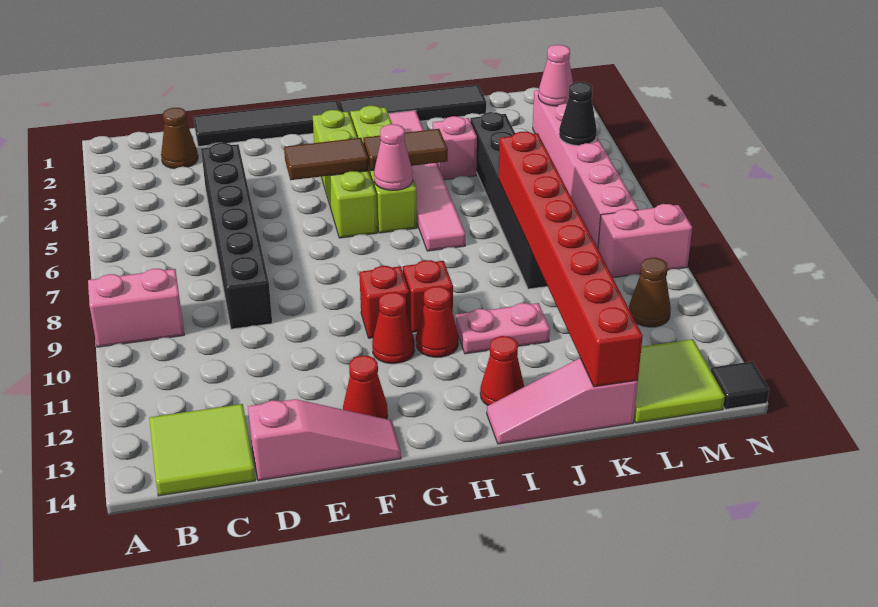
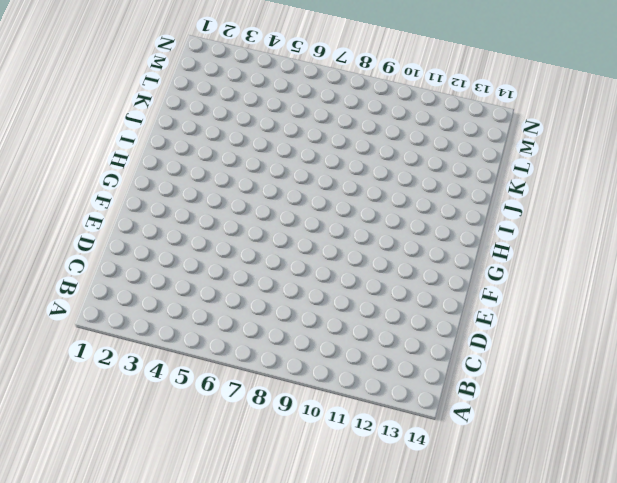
none -> pink 1x2 brick [88,269,184,347]
none -> lime 2x2 tile [149,404,255,496]
none -> brown 1x1 cone [161,108,198,169]
none -> black 1x4 tile [193,100,341,147]

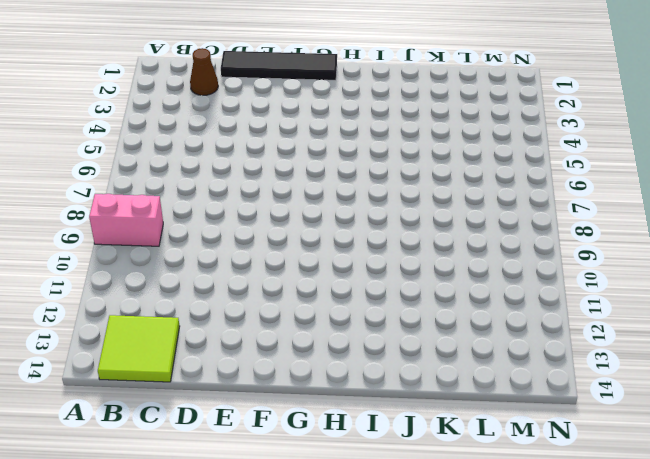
none -> black 1x6 brick [201,143,272,329]
none -> pink 1x3 slope [248,399,401,481]
none -> red 1x1 cone [343,356,388,419]
none -> lime 1x4 brick [313,110,377,238]

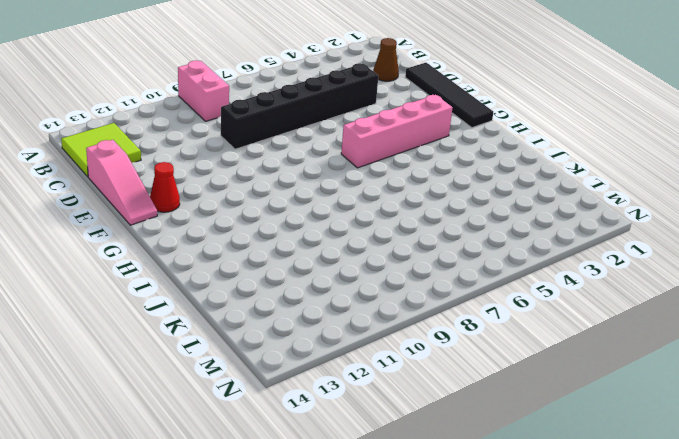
pink 1x4 brick [341,95,453,168] -> lime 1x4 brick [313,110,377,238]
none -> red 1x1 brick [359,266,410,338]
none -> red 1x1 cone [372,292,415,364]
none -> black 1x4 tile [339,85,486,121]
none -> lime 1x4 brick [350,106,417,233]

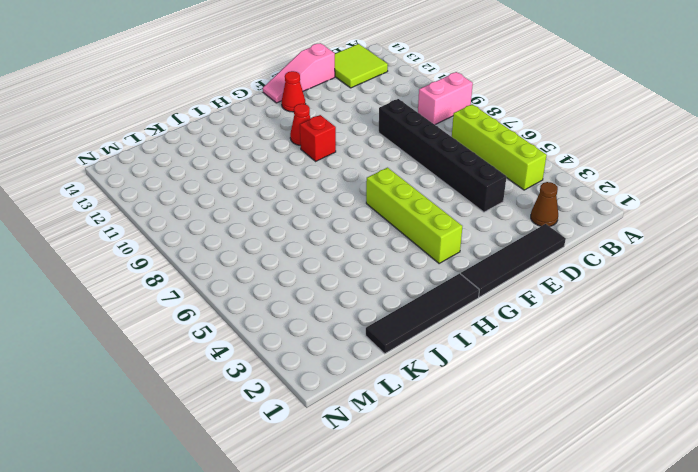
lime 1x4 brick [452,104,547,190] -> lime 1x4 brick moved to [350,106,417,233]
none -> red 1x1 brick [403,260,453,332]
none -> red 1x1 cone [416,286,458,357]
none -> pink 1x6 tile [388,111,465,251]
none -> pink 1x2 plate [455,303,550,354]

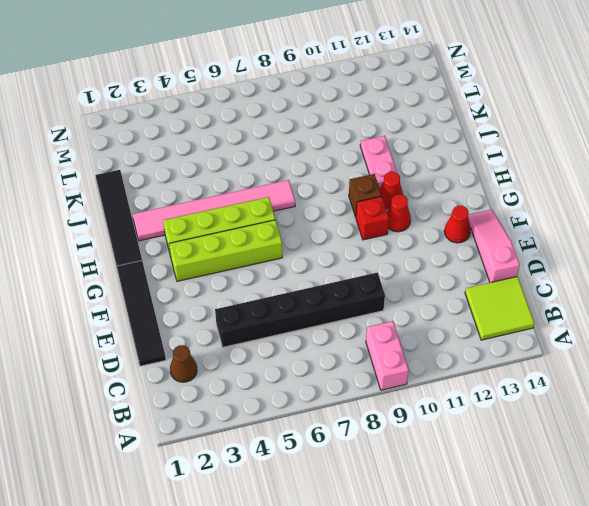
brown 1x1 brick [349,174,382,217] -> red 1x1 brick [403,260,453,332]
none -> red 1x1 cone [480,336,524,406]
none -> pink 1x3 slope [487,358,638,444]
none -> pink 1x1 brick [433,116,477,180]
none -> black 1x6 brick [470,112,547,289]

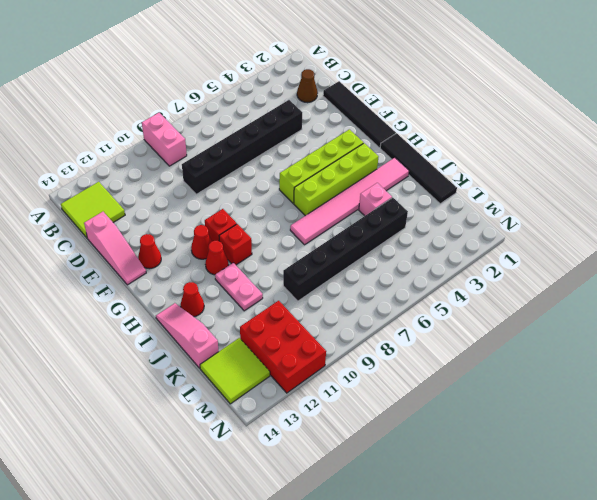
red 2x3 brick [240,301,326,393] -> brown 1x1 cone [629,258,671,327]
none -> pink 1x6 brick [533,90,638,248]
none -> pink 1x2 brick [598,204,692,278]
none -> black 1x1 tile [711,361,769,409]
none -> brown 1x2 tile [284,138,369,180]

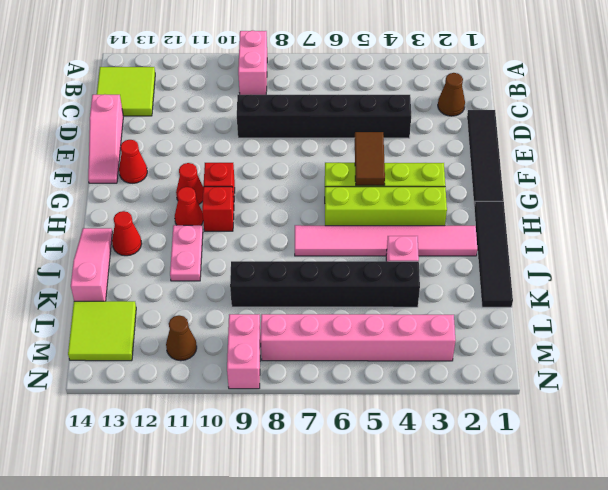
none -> black 1x1 tile [711,361,769,409]
none -> brown 1x2 tile [363,129,448,171]
none -> pink 1x1 cone [374,124,413,190]
none -> red 1x8 brick [499,132,643,387]

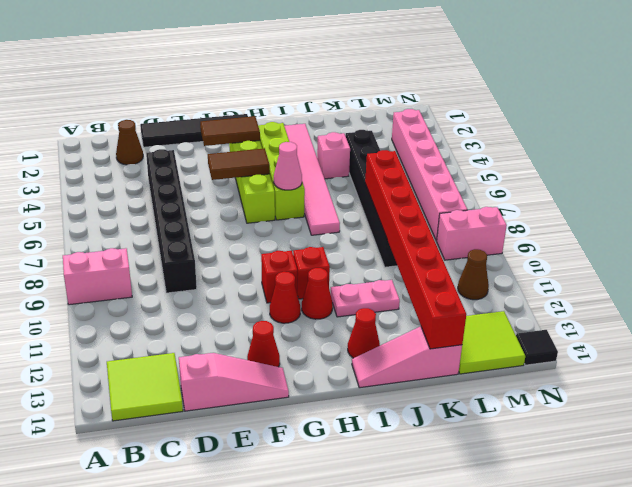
brown 1x2 tile [200,116,260,146] -> brown 1x2 tile moved to [363,129,448,171]
none -> black 1x4 tile [339,85,486,121]
none -> pink 1x1 cone [538,45,573,106]
none -> black 1x1 cone [559,82,597,146]

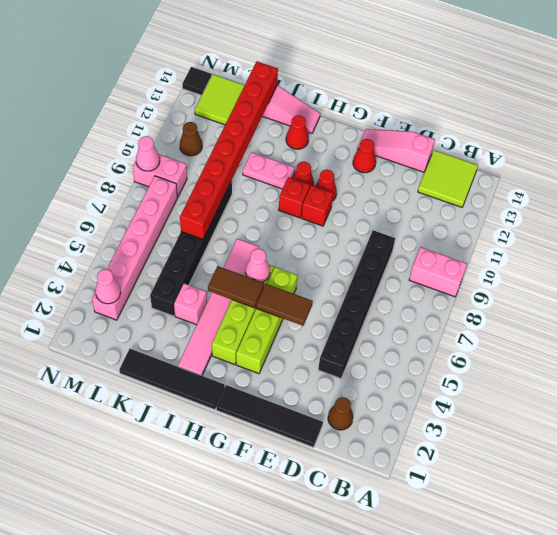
pink 1x1 cone [136,136,160,171] -> none
none -> black 1x1 cone [559,82,597,146]

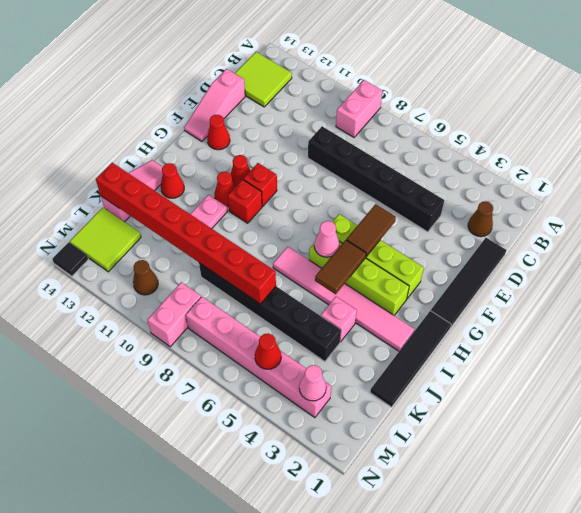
red 1x1 cone [255,333,281,369] -> black 1x1 cone [559,82,597,146]

